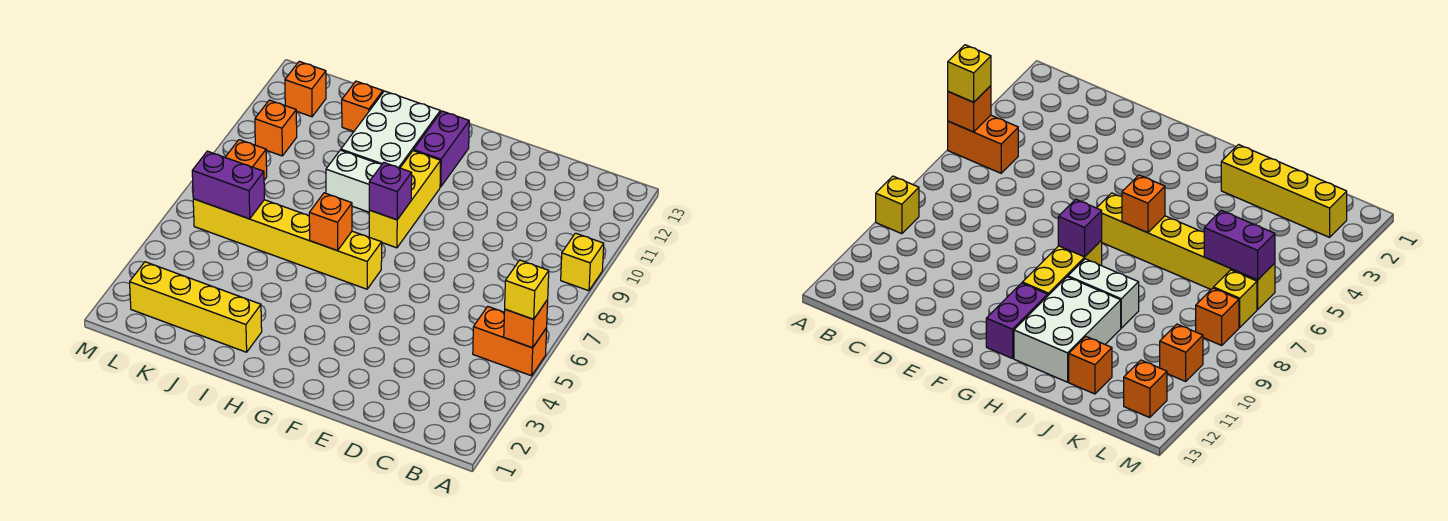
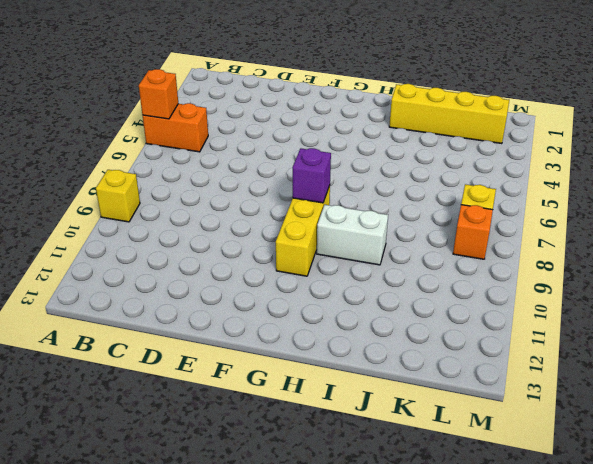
none -> yellow 1x6 brick [193,199,382,289]
none -> purple 1x2 brick [414,111,469,187]
none -> white 2x3 brick [341,91,440,168]

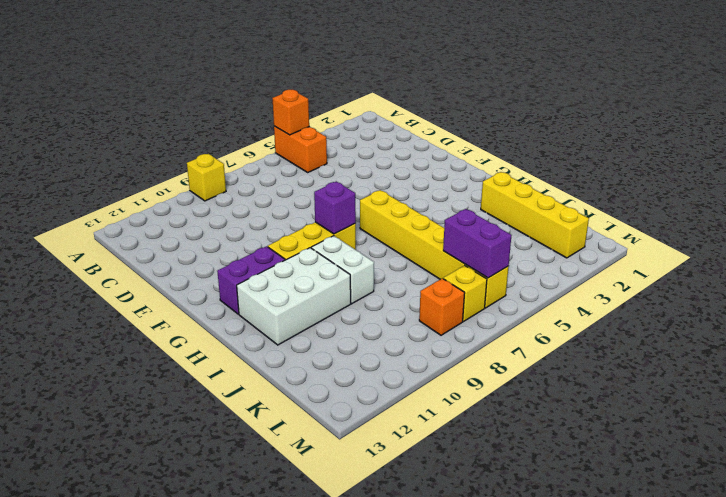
none -> orange 1x1 brick [342,81,383,131]
none -> orange 1x1 brick [255,100,297,156]
none -> orange 1x1 brick [285,61,326,117]

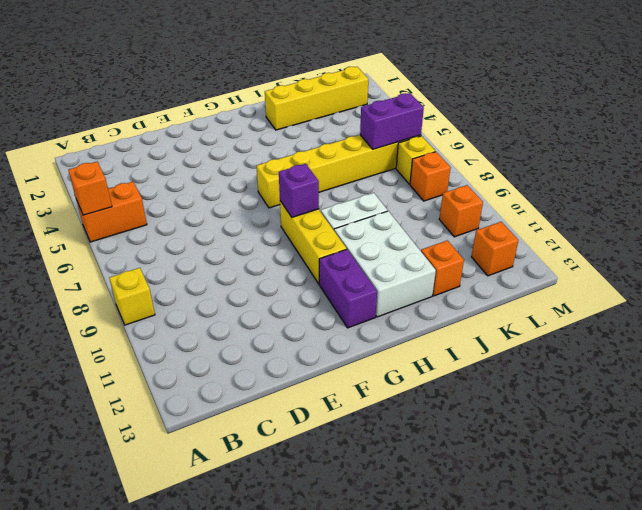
none -> orange 1x1 brick [309,193,352,250]
none -> yellow 1x1 brick [505,260,549,319]

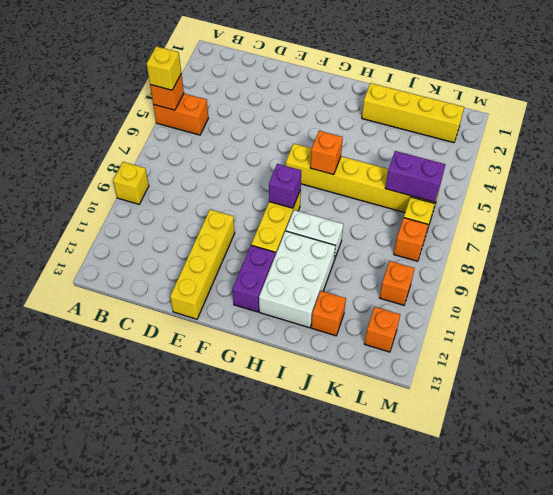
yellow 1x4 brick [170,210,235,319] -> none

